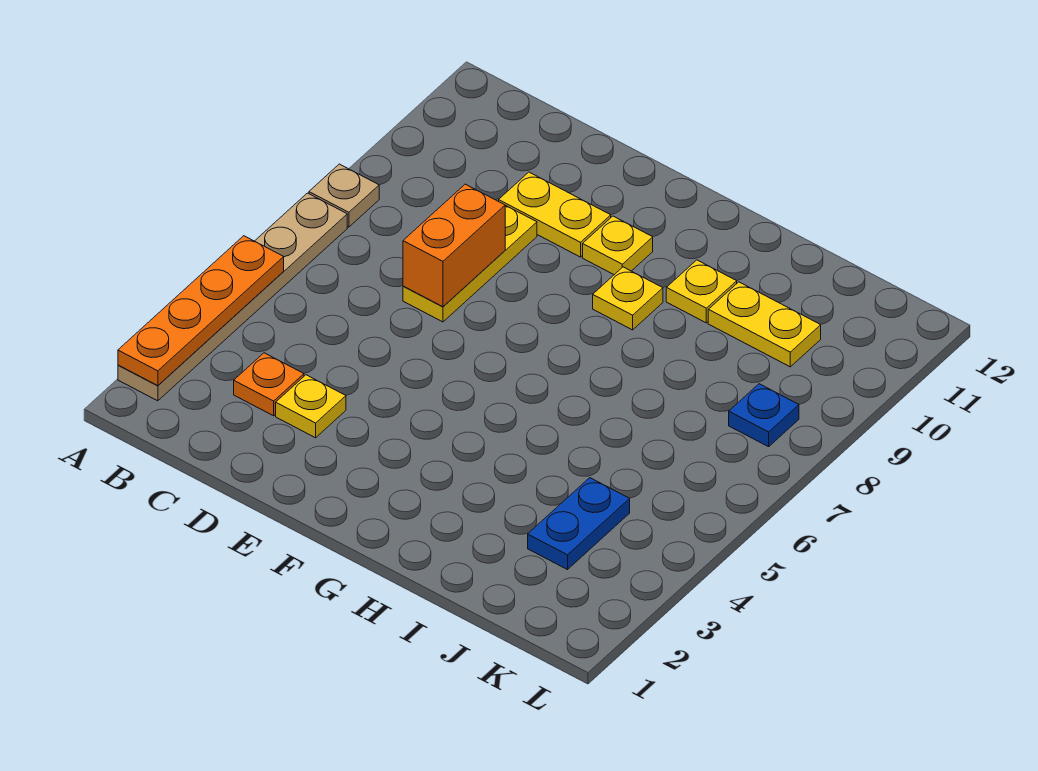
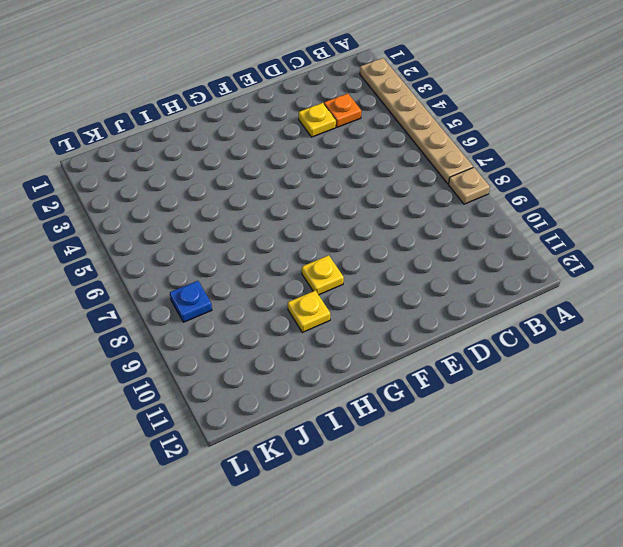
none -> yellow 1x3 plate [403,205,537,322]
none -> yellow 1x2 plate [499,172,611,257]
none -> yellow 1x1 plate [583,216,653,275]

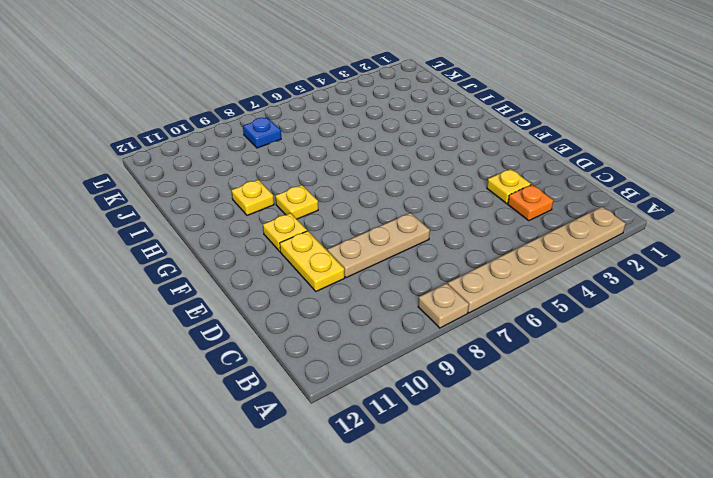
tan 1x3 plate [328,213,430,278] -> yellow 1x3 plate [403,205,537,322]
none -> yellow 1x2 plate [708,282,821,367]
none -> blue 1x2 plate [528,478,630,570]
none -> orange 1x4 plate [118,236,284,386]

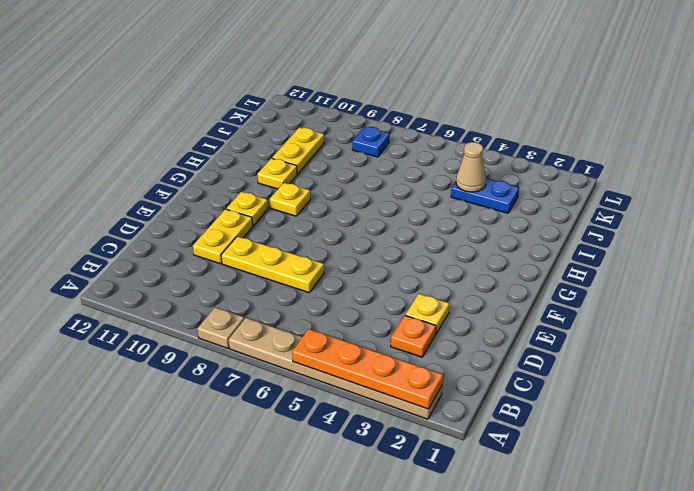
tan 1x1 cone [456,142,486,192] -> none
none -> orange 1x2 brick [403,184,505,307]

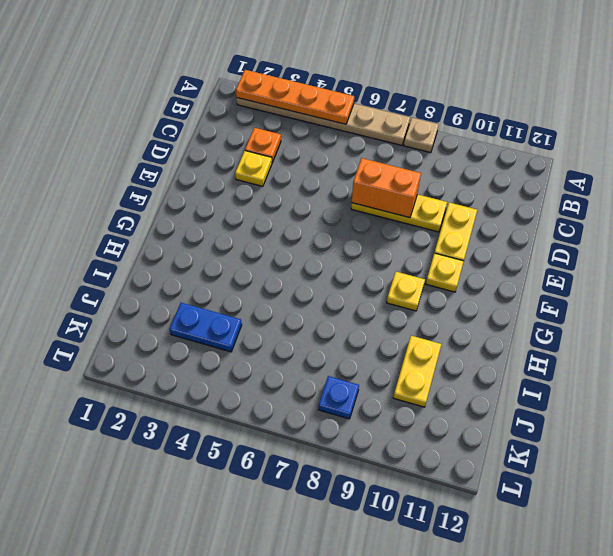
none -> yellow 1x1 plate [666,260,737,323]

